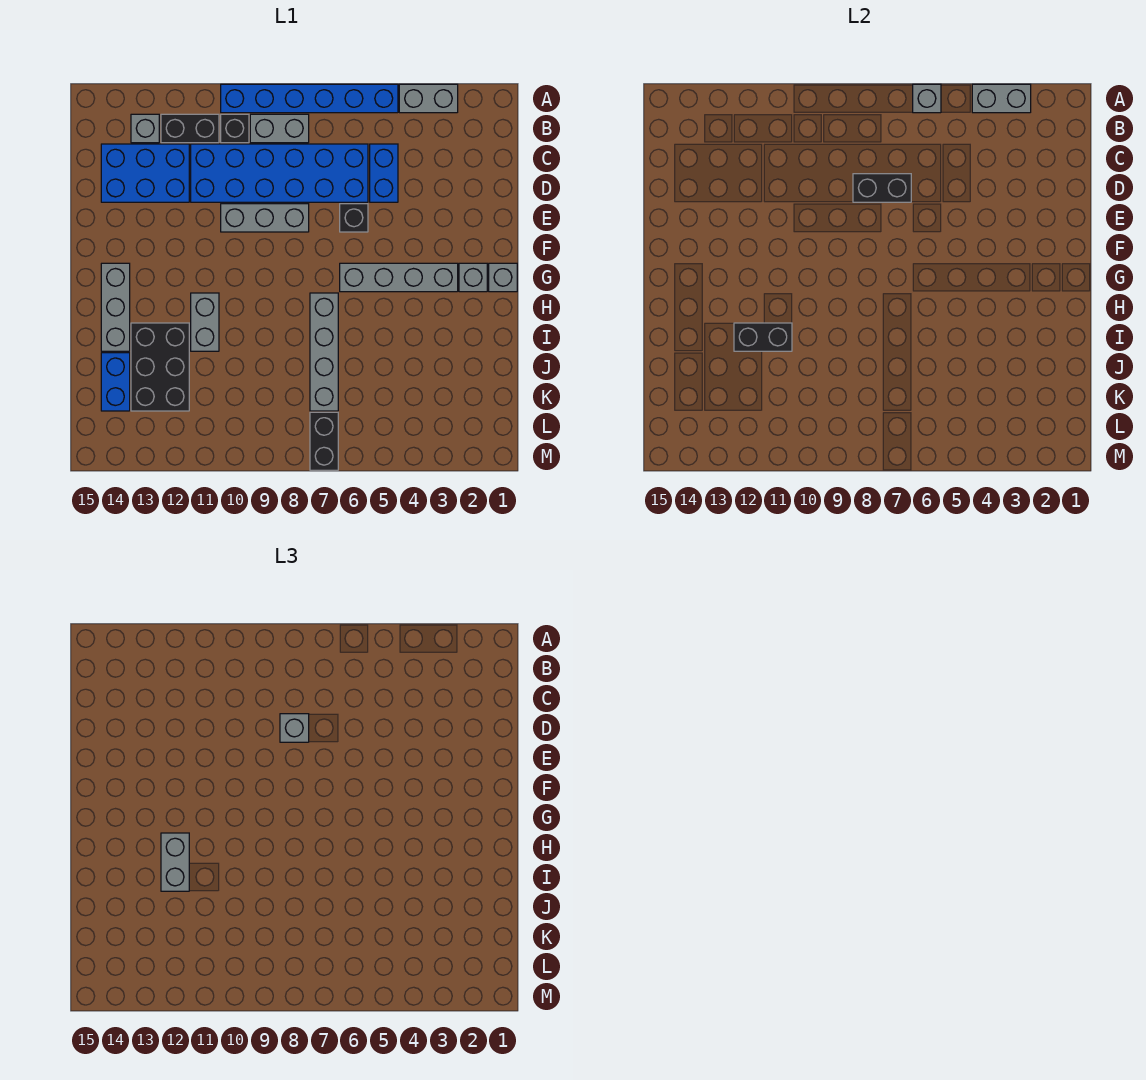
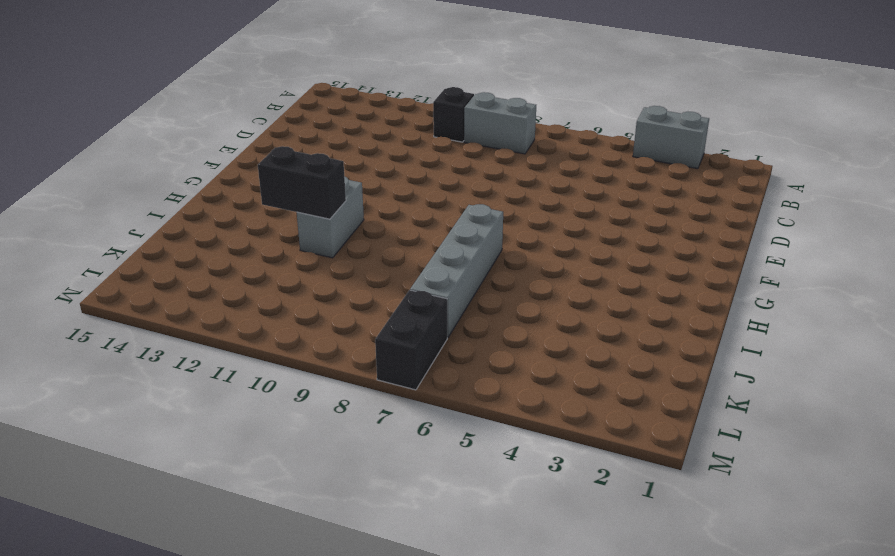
none -> blue 1x6 brick [221,84,398,113]
none -> black 1x2 brick [161,114,219,143]
none -> grey 1x1 brick [131,114,159,143]

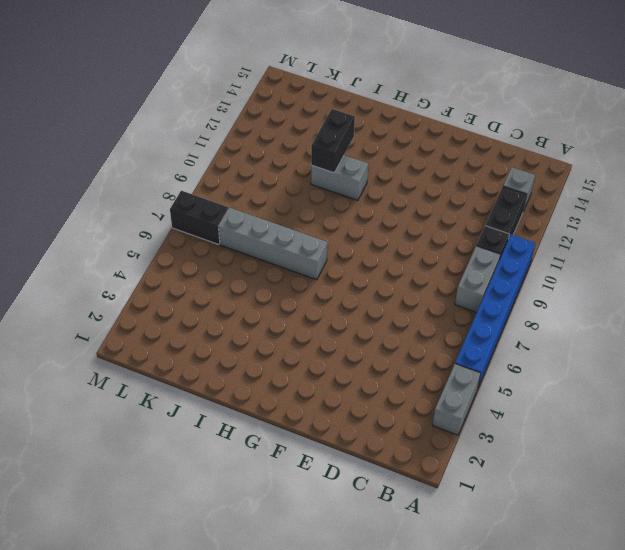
none -> blue 1x2 brick [370,144,398,202]
none -> blue 2x6 brick [191,144,368,202]
none -> blue 2x3 brick [101,144,189,202]

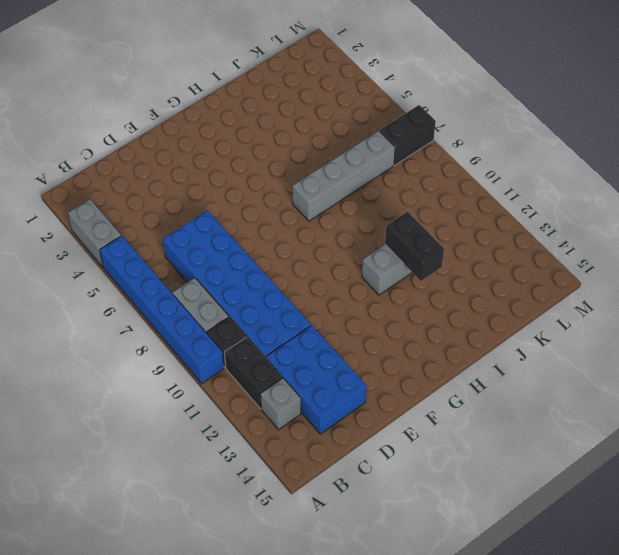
none -> blue 1x2 brick [370,144,398,202]
none -> black 1x1 brick [340,204,368,232]
none -> grey 1x3 brick [221,204,309,232]

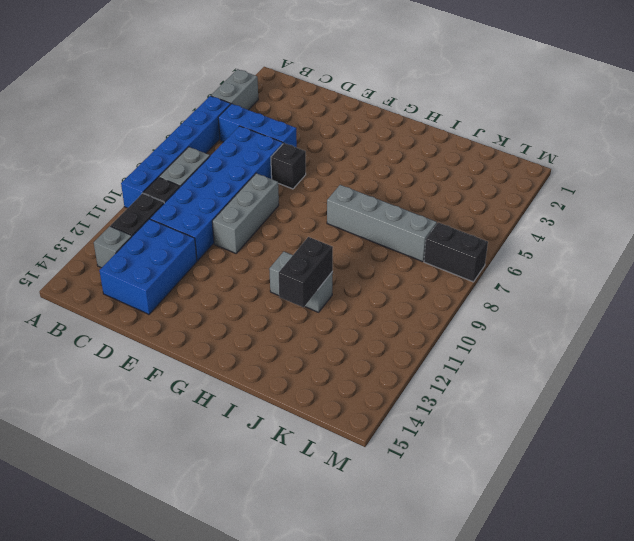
blue 1x3 brick [218,104,297,147] -> blue 1x2 brick [370,144,398,202]
none -> grey 1x1 brick [489,263,517,292]
none -> grey 1x1 brick [459,263,487,292]
none -> grey 1x4 brick [340,263,458,292]

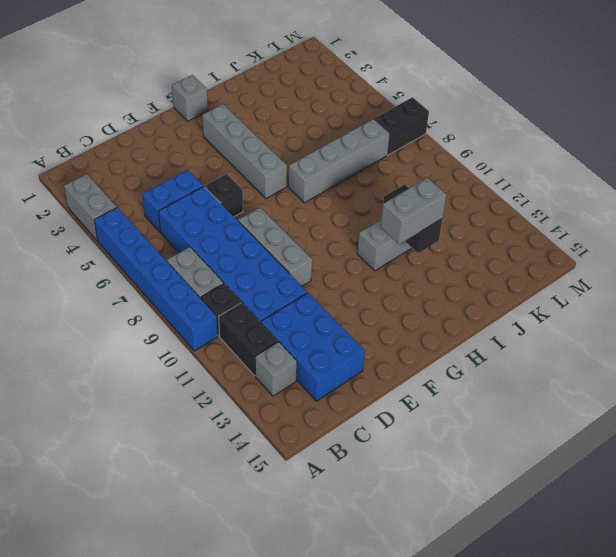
none -> grey 1x1 brick [459,263,487,292]
none -> grey 1x3 brick [101,263,130,351]
none -> black 2x3 brick [131,323,189,411]

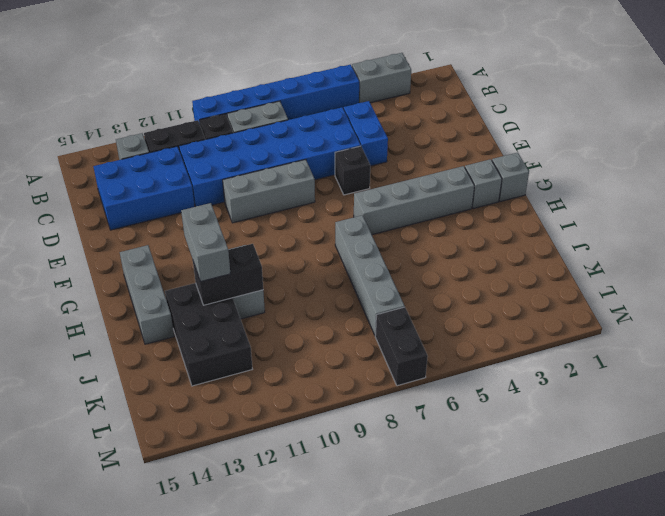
none -> blue 1x2 brick [101,353,130,411]
none -> grey 1x2 brick [972,84,1031,113]
none -> grey 1x1 brick [913,84,941,113]

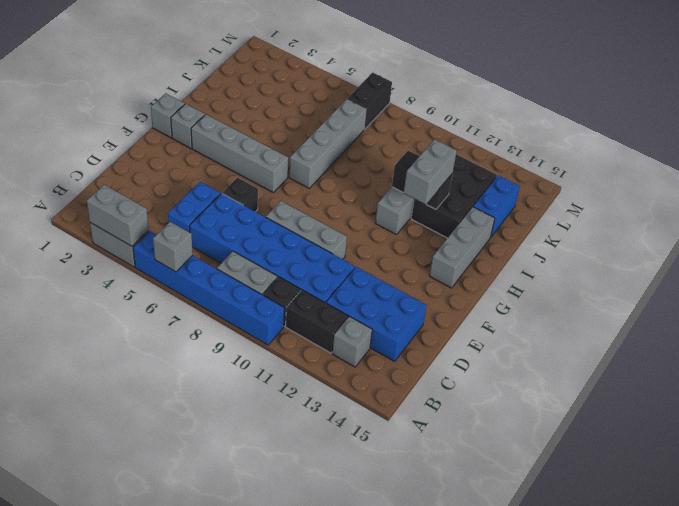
none -> black 1x2 brick [853,174,911,202]
none -> grey 1x1 brick [280,714,309,742]

